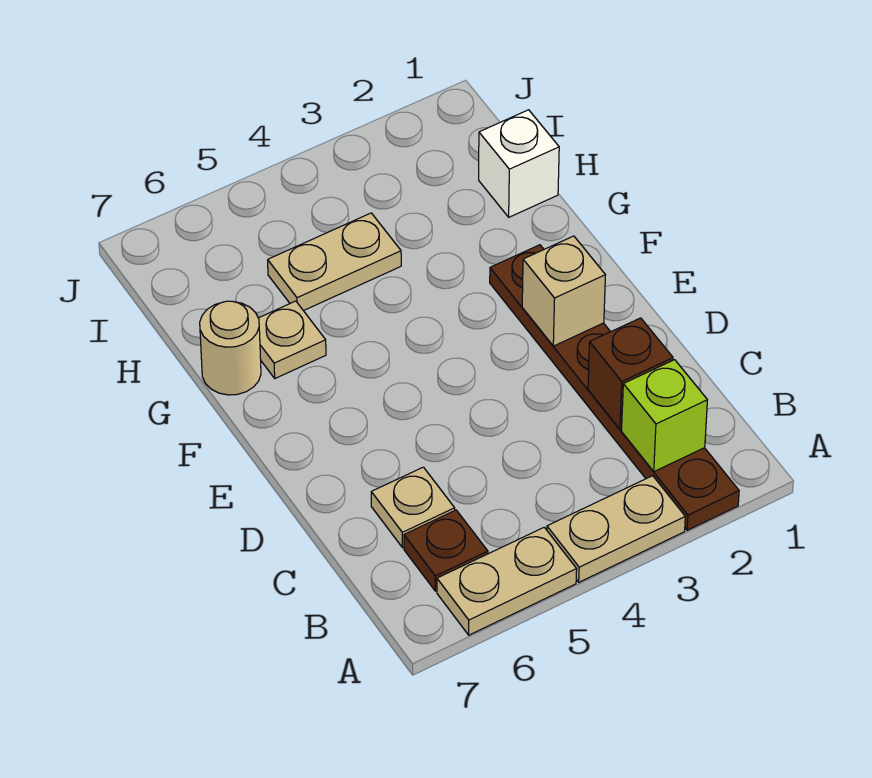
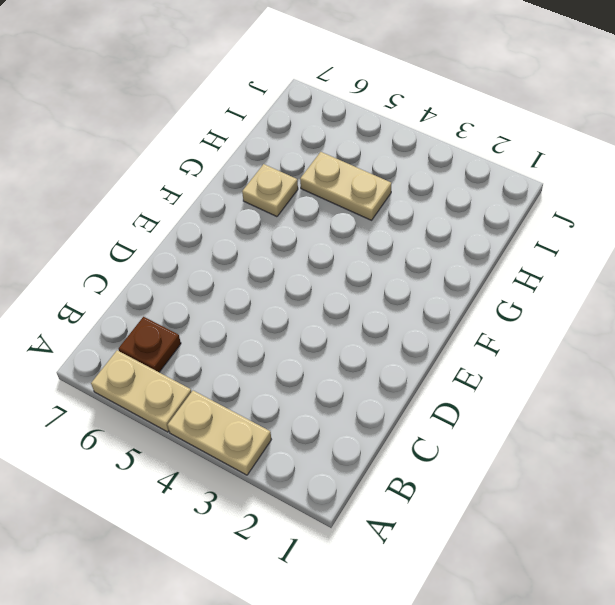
none -> brown 1x6 plate [490,245,739,530]
none -> tan 1x1 plate [371,467,455,548]
none -> tan 1x1 round brick [200,301,261,395]

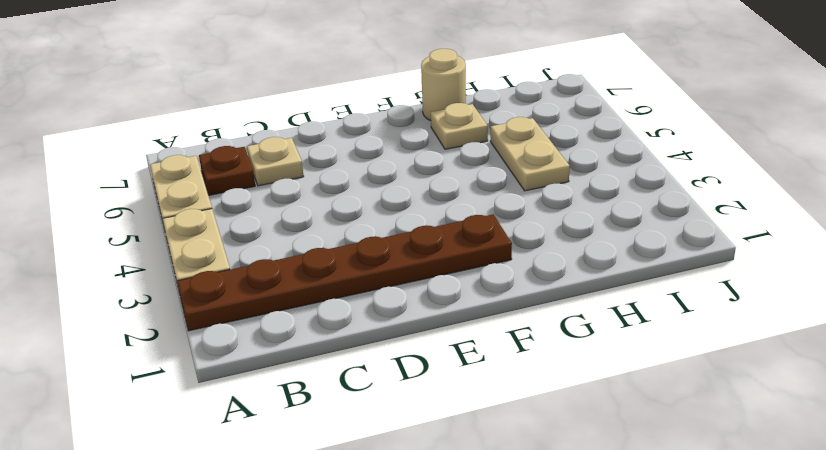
none -> white 1x1 brick [479,110,559,217]
none -> lime 1x1 brick [621,360,707,471]
none -> brown 1x1 brick [588,318,673,429]

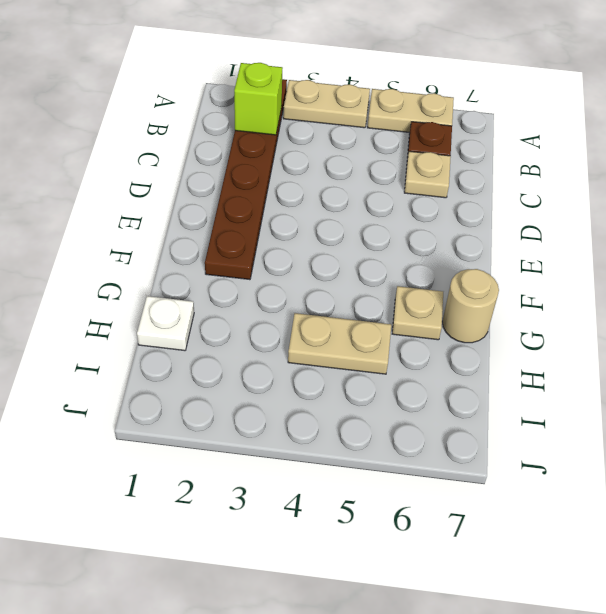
white 1x1 plate [137,296,194,351] -> white 1x1 brick [479,110,559,217]
none -> brown 1x1 brick [588,318,673,429]
none -> tan 1x1 brick [522,236,605,346]

